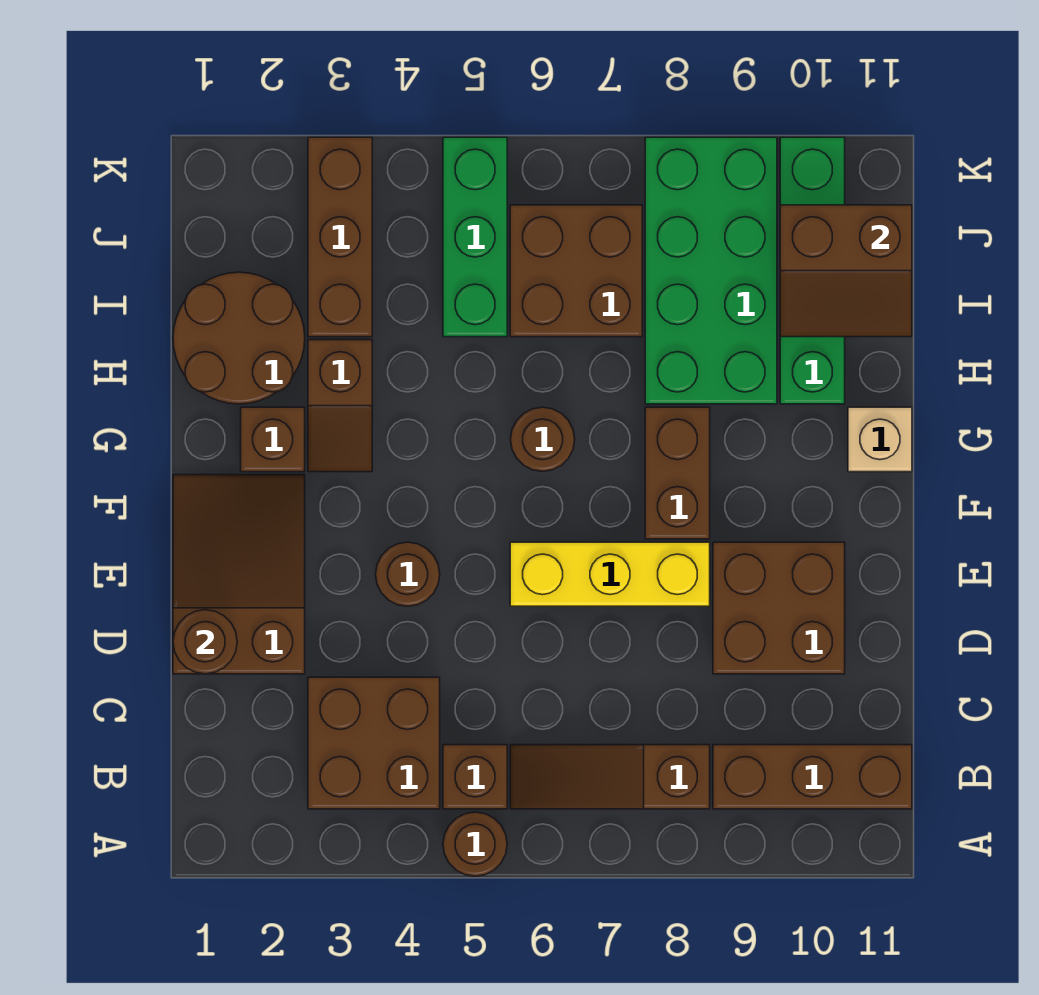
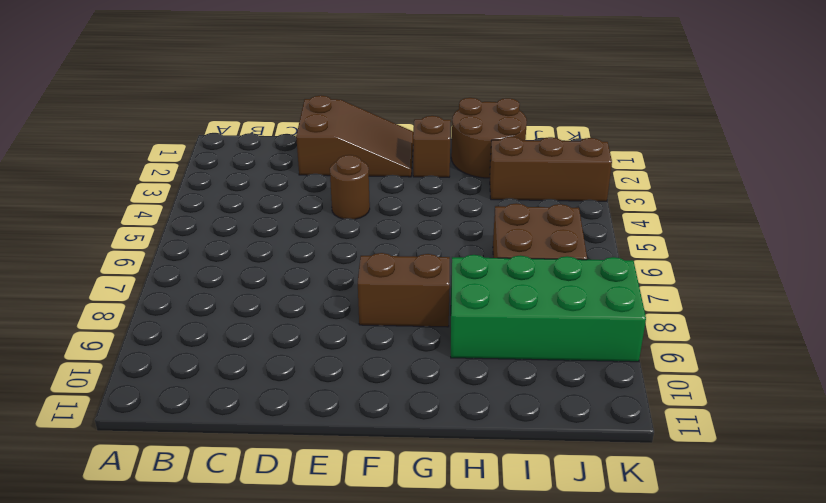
none -> brown 1x1 round brick [443,812,507,876]
none -> brown 2x2 brick [308,677,440,809]
none -> brown 1x1 brick [443,745,507,809]

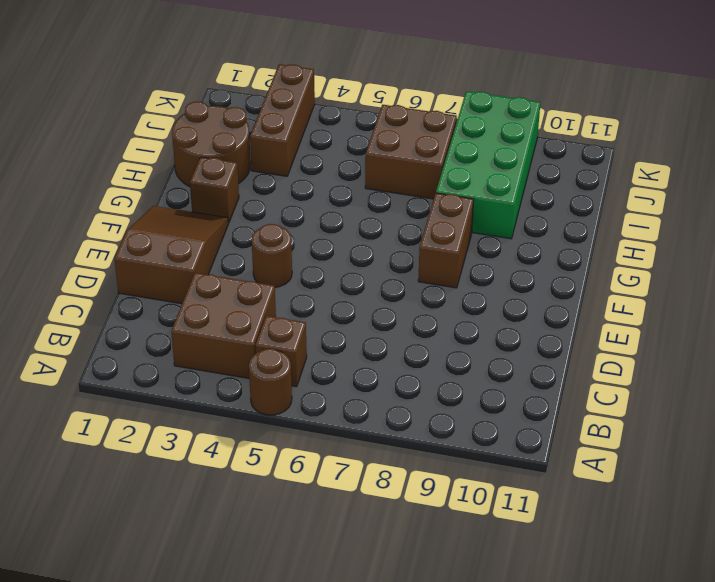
none -> brown 1x3 slope [510,745,710,809]
none -> brown 1x3 brick [713,745,912,809]
none -> brown 2x2 brick [713,542,845,674]

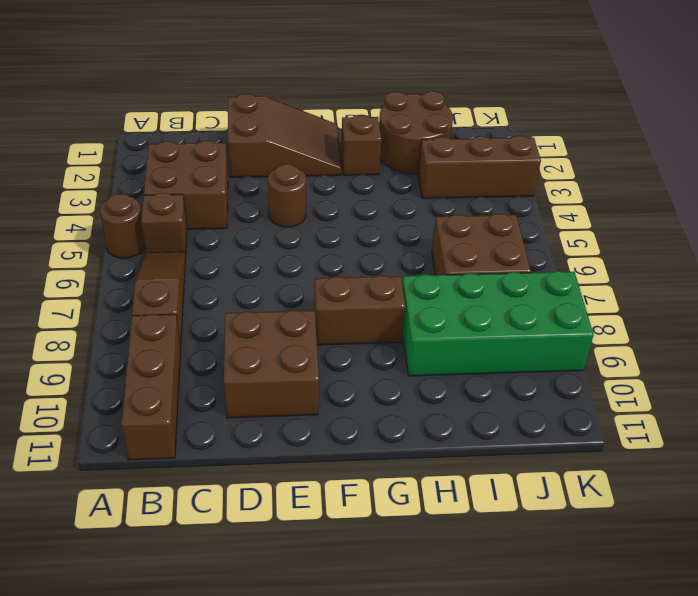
none -> yellow 1x3 brick [510,542,710,606]
none -> brown 1x2 slope [308,340,372,472]
none -> brown 1x1 round brick [511,407,575,471]

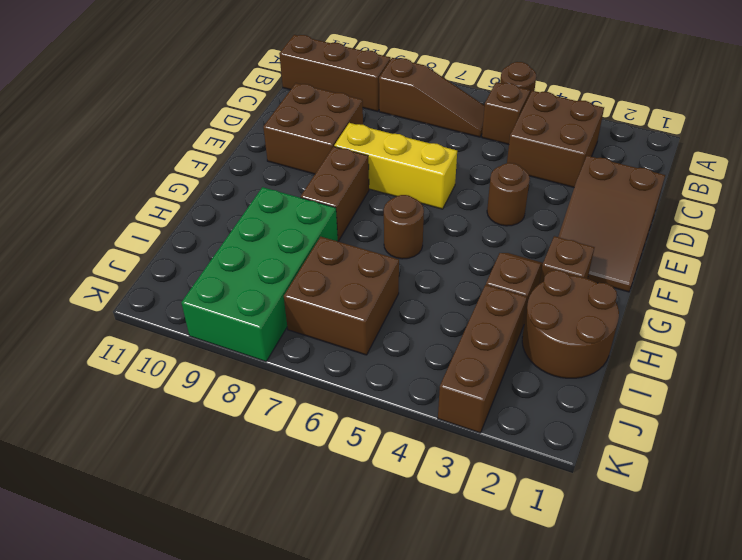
none -> tan 1x1 brick [848,407,912,472]
none -> green 1x4 brick [780,137,845,404]
none -> green 1x3 brick [443,137,507,337]

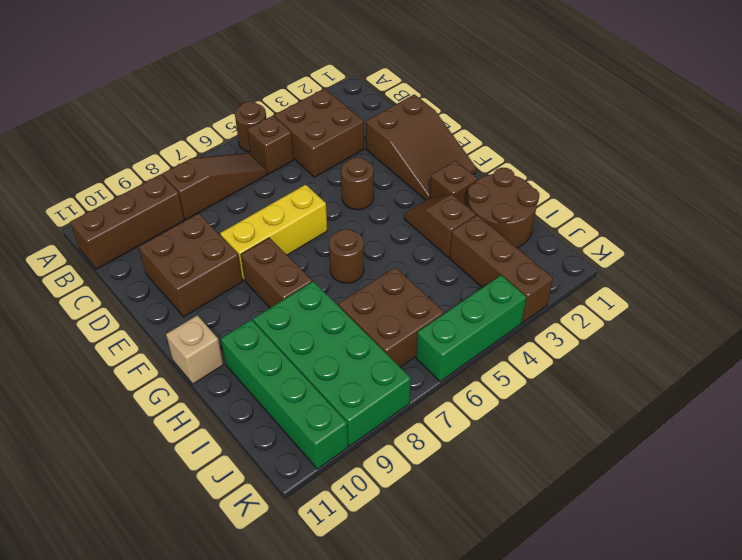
green 1x3 brick [416,275,526,382] -> green 1x3 brick turned to [443,137,507,337]
none -> brown 1x1 round brick [173,610,237,674]
none -> brown 2x2 slope [780,205,912,337]

